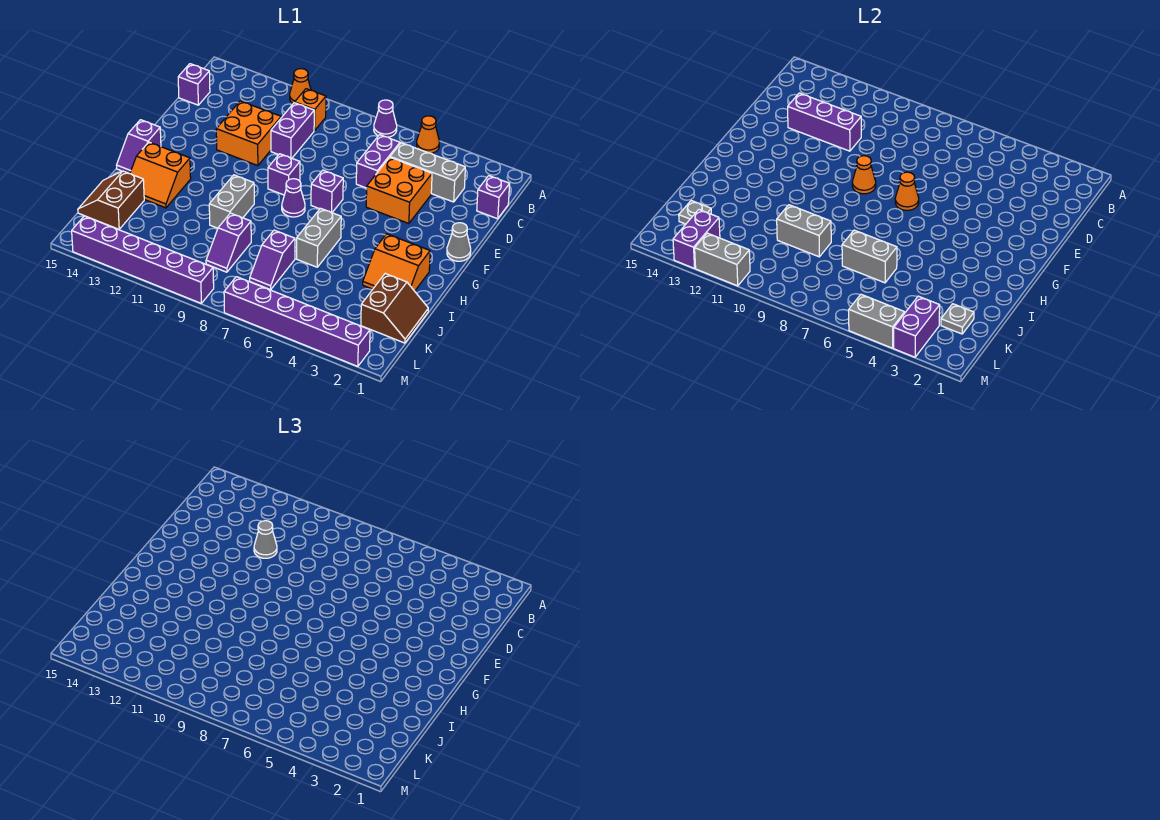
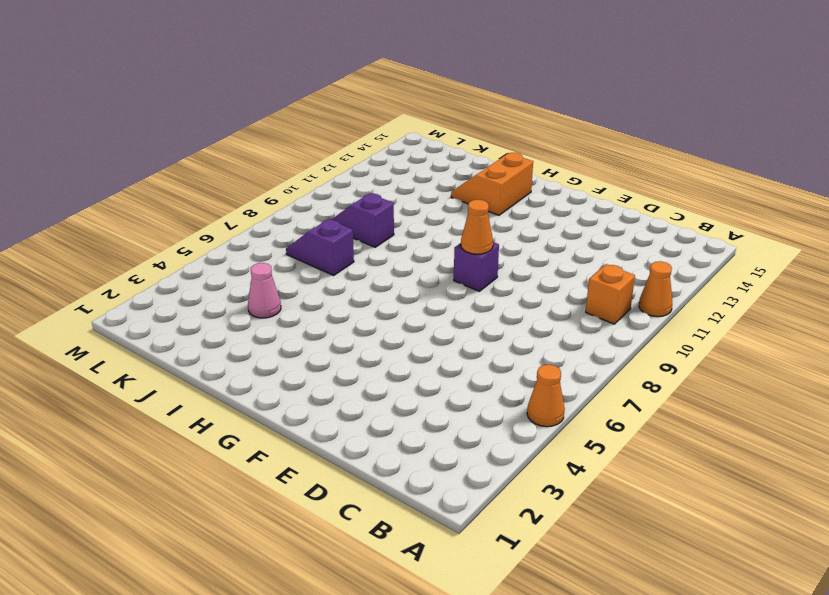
pink 1x1 cone [248,263,281,318] -> none
none -> purple 1x1 cone [374,100,397,137]
none -> purple 1x1 brick [477,176,510,219]
none -> grey 1x3 brick [390,143,465,202]
none -> purple 1x2 brick [356,135,400,188]

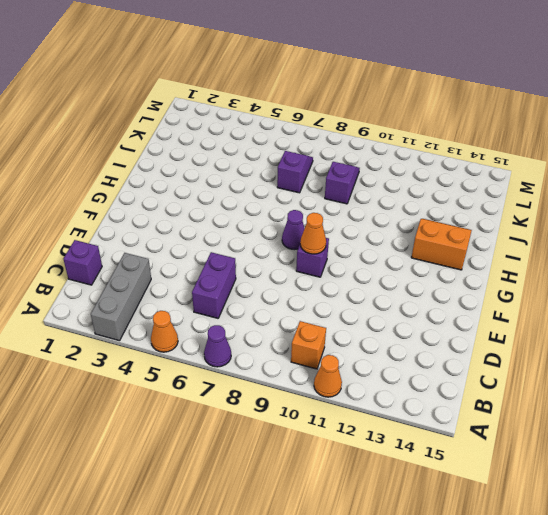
grey 1x3 brick [91,253,151,341] -> grey 1x3 brick turned to [390,143,465,202]
none -> purple 1x2 brick [271,103,314,158]
none -> purple 1x1 brick [178,64,210,105]
none -> orange 2x2 brick [366,157,432,224]
none -> orange 2x2 brick [216,101,281,166]

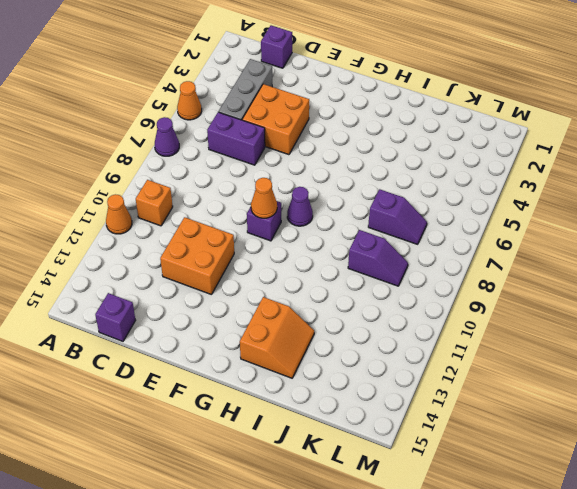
none -> purple 1x2 brick [271,103,314,158]
none -> grey 1x1 cone [447,223,471,261]
none -> purple 1x1 brick [311,170,343,213]
none -> purple 1x2 slope [116,120,161,174]

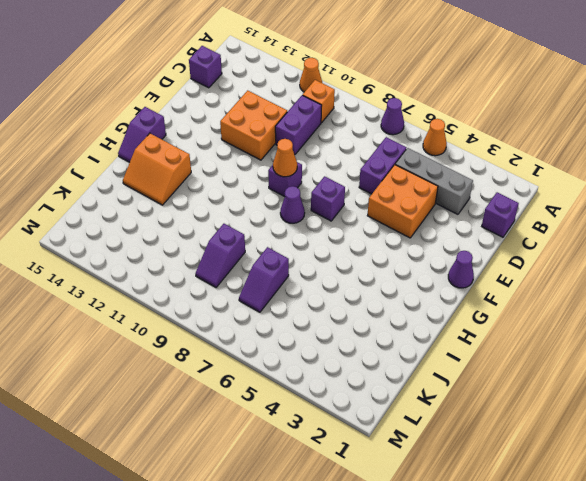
purple 1x1 cone [448,251,474,288] -> grey 1x1 cone [447,223,471,261]
none -> orange 2x2 slope [363,234,430,291]
none -> grey 1x2 brick [297,208,341,267]
none -> grey 1x2 brick [209,175,254,228]
none -> brown 2x2 slope [361,274,428,343]

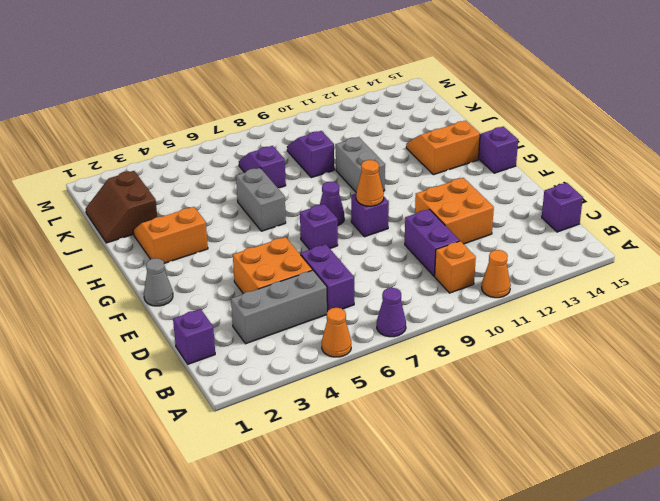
none -> brown 2x2 slope [78,171,144,229]
none -> purple 1x6 brick [224,277,370,366]
none -> purple 1x6 brick [72,216,214,303]
none -> purple 1x3 brick [788,93,861,151]

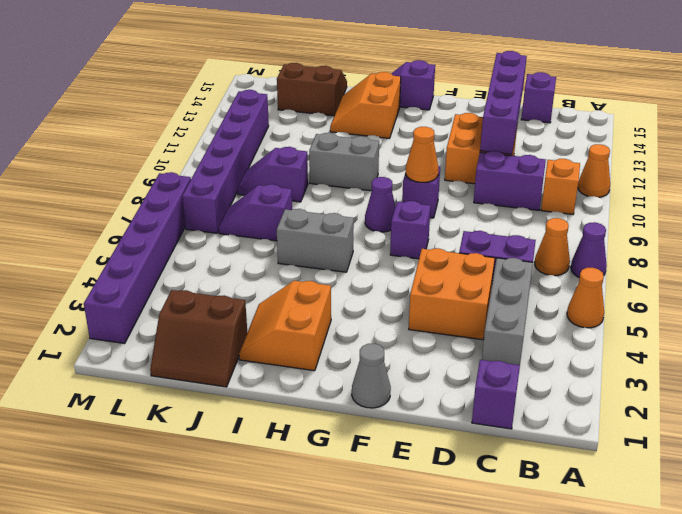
orange 1x1 cone [535,218,570,276] -> orange 1x1 cone moved to [895,172,919,210]
purple 1x4 brick [480,51,527,154] -> purple 1x3 brick [788,93,861,151]
purple 1x6 brick [182,90,269,233] -> purple 1x6 brick moved to [72,216,214,303]
none -> grey 1x2 brick [842,230,897,283]
none -> grey 1x2 brick [777,205,831,257]
none -> grey 1x1 plate [941,304,974,334]
none -> grey 1x1 plate [679,201,711,224]

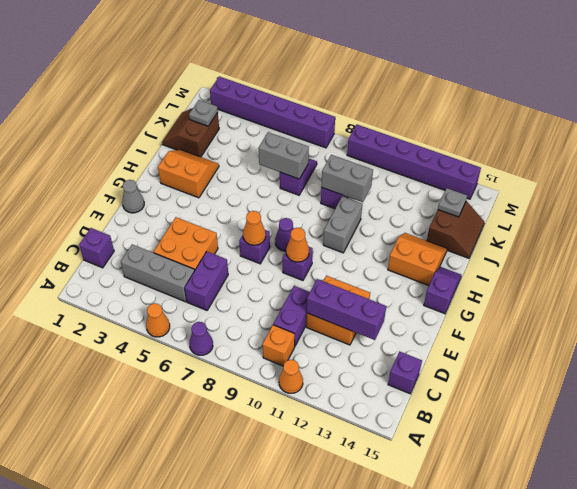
none -> grey 1x2 brick [297,208,341,267]
none -> purple 1x2 brick [894,296,940,357]
none -> purple 1x2 brick [673,210,720,268]
none -> grey 1x2 brick [849,294,905,348]

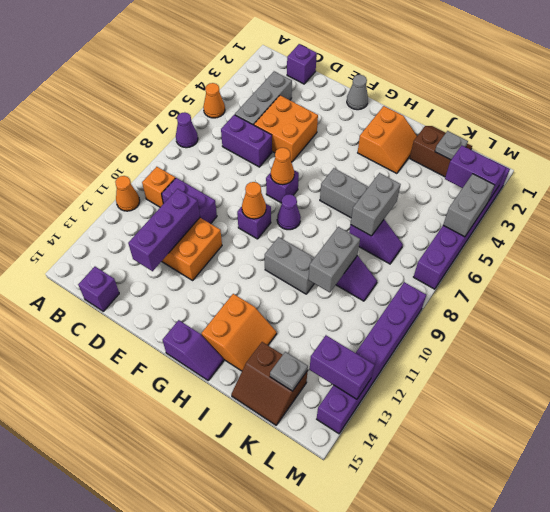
none -> grey 1x2 brick [695,233,750,286]
none -> grey 1x1 cone [254,521,277,558]

